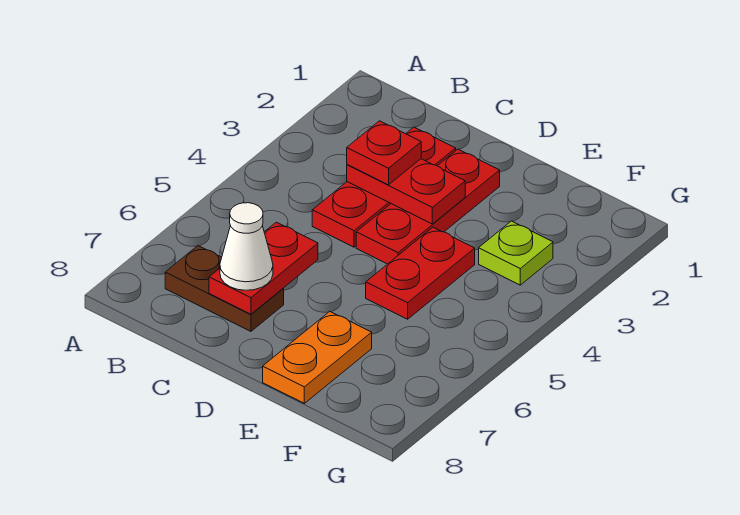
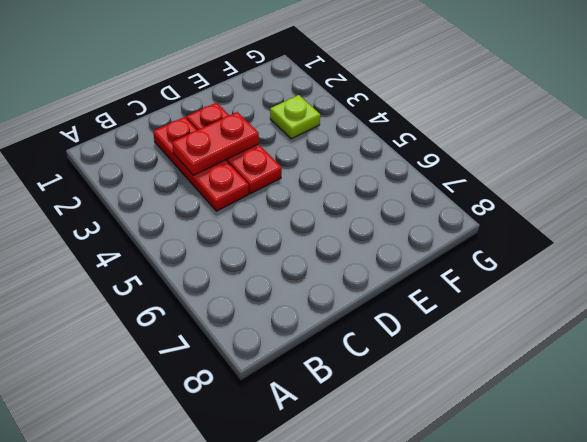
none -> brown 1x2 plate [165,246,284,331]
none -> red 1x2 plate [366,227,475,319]

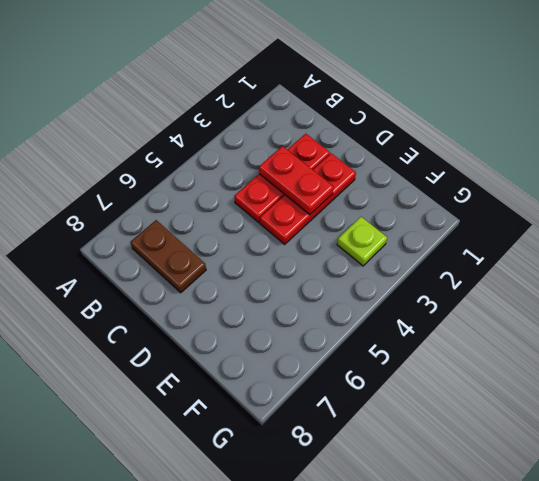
none -> red 1x2 plate [366,227,475,319]
none -> orange 1x2 plate [263,312,372,403]

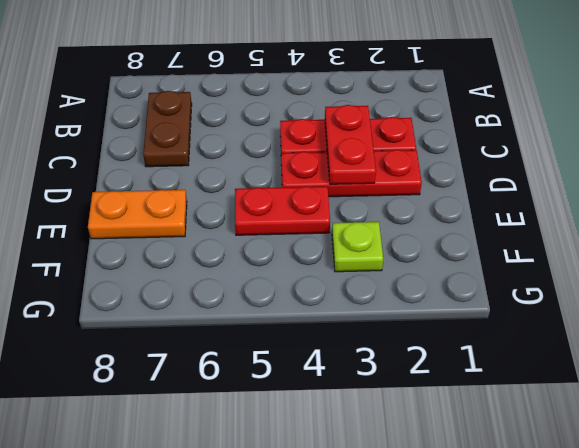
none -> red 1x2 plate [209,222,318,314]
none -> red 1x1 plate [347,121,421,185]

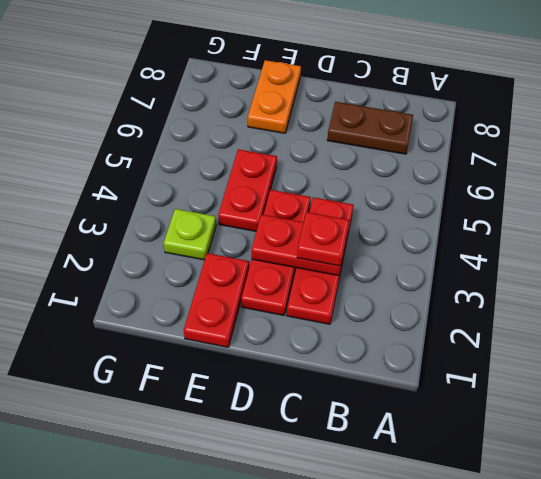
red 1x2 plate [184,253,249,347] -> red 1x2 plate moved to [209,222,318,314]
none -> white 1x1 cone [220,203,273,290]

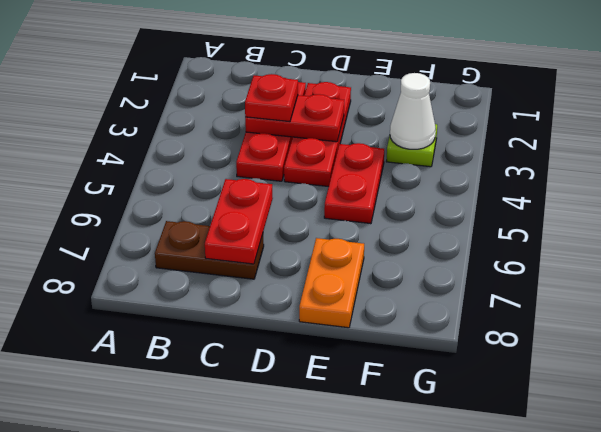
white 1x1 cone [390,73,436,149] -> white 1x1 cone moved to [220,203,273,290]

